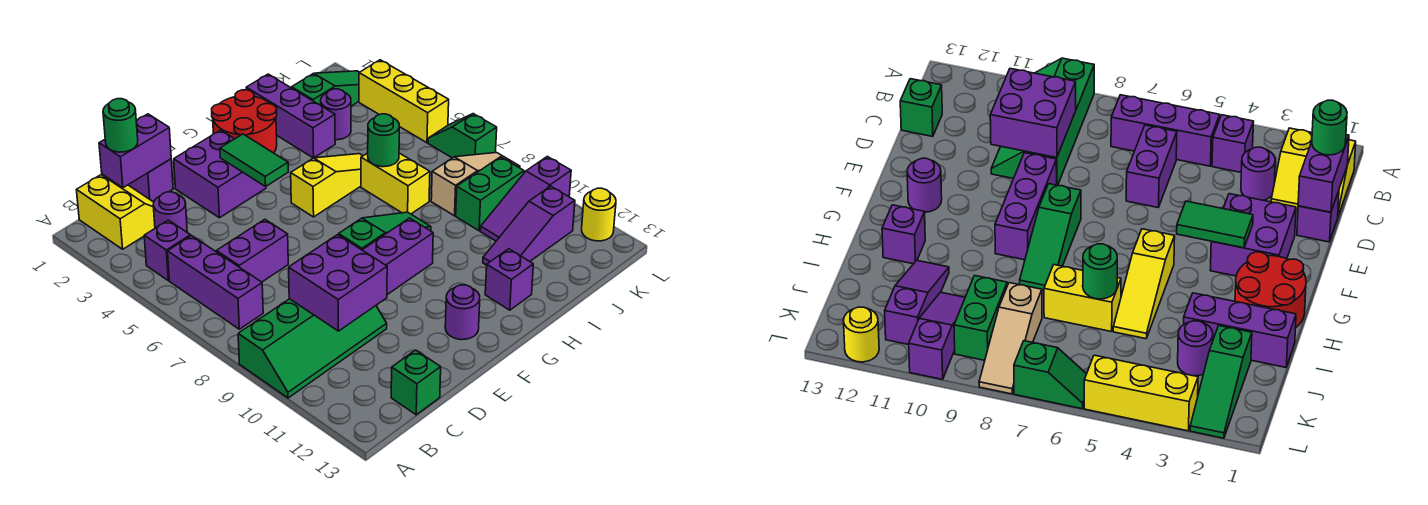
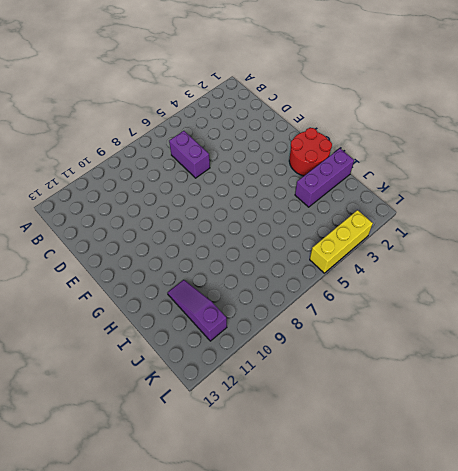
none -> green 2x4 slope [238,299,387,398]
none -> yellow 2x2 slope [77,175,155,249]
none -> purple 1x1 brick [144,220,191,281]
none -> purple 1x3 brick [168,236,263,329]

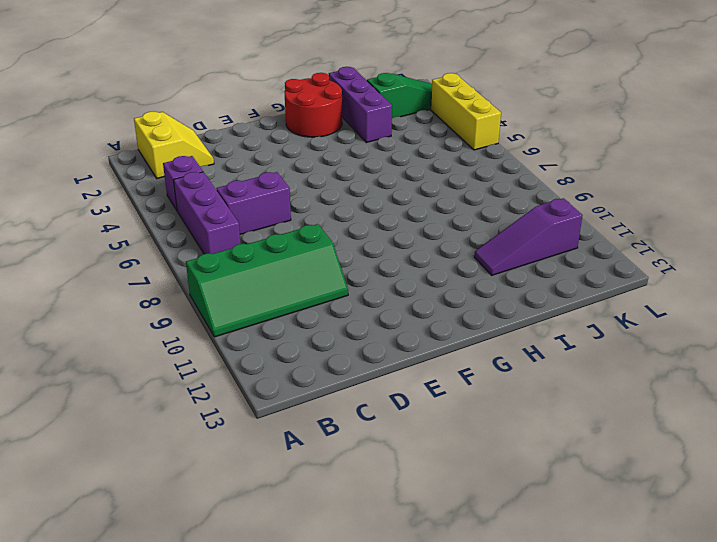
none -> purple 1x1 round brick [153,192,187,232]
none -> green 1x1 brick [391,350,441,415]
none -> purple 1x1 brick [129,159,173,201]
none -> purple 2x2 brick [174,130,266,218]

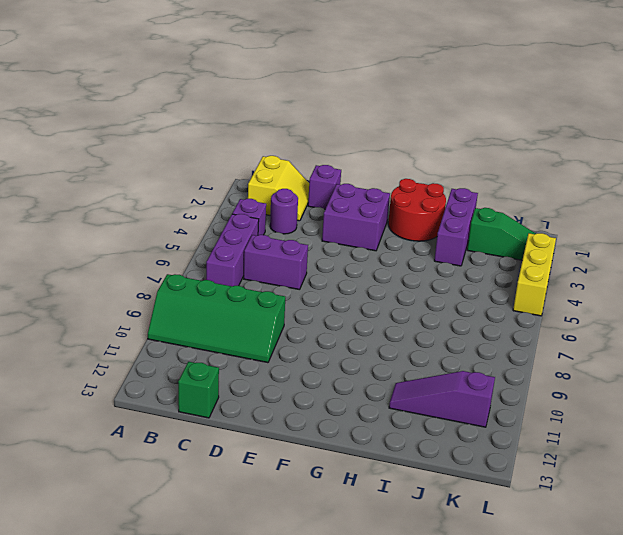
none -> purple 1x3 brick [363,218,433,295]
none -> green 1x3 slope [339,212,431,250]
none -> purple 1x1 round brick [445,285,480,340]
none -> yellow 1x3 slope [291,154,362,217]

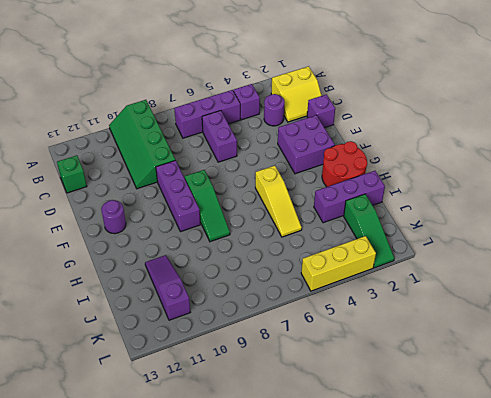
none -> purple 1x1 brick [485,249,533,310]
none -> yellow 1x2 brick [361,153,430,214]
none -> purple 1x1 round brick [321,89,351,140]
none -> tan 1x3 slope [431,153,520,216]

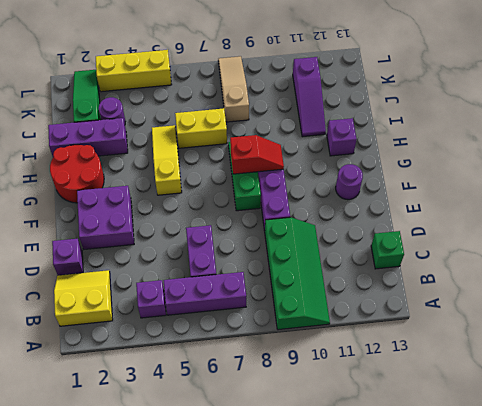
red 1x2 slope [230,135,284,174] -> none
none -> purple 1x1 round brick [153,192,187,232]
none -> green 1x2 brick [456,157,524,231]
none -> purple 1x3 slope [480,156,571,241]
none -> green 1x2 slope [428,114,497,158]

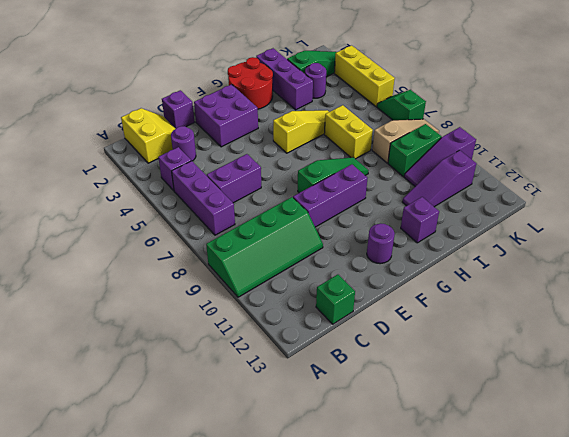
none -> yellow 1x1 round brick [582,188,616,241]
none -> purple 1x2 brick [99,114,171,188]
none -> purple 2x2 brick [289,235,387,331]
none -> green 1x2 tile [220,134,288,186]

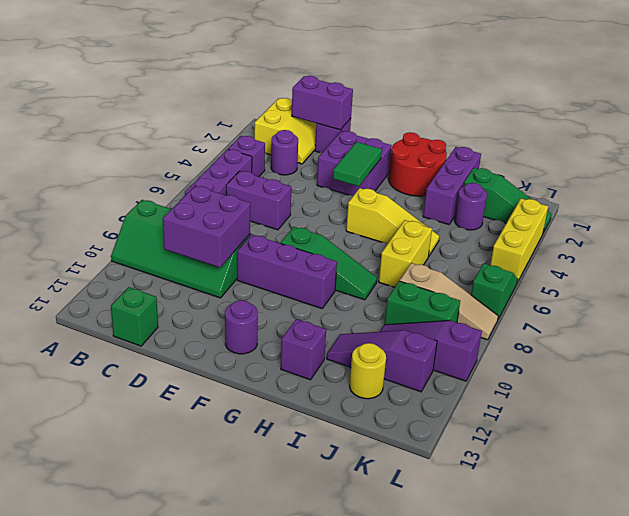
yellow 1x1 round brick [350,343,386,399] -> yellow 1x1 round brick moved to [582,188,616,241]
none -> green 1x1 round brick [368,114,399,167]
none -> green 1x1 round brick [103,99,138,152]

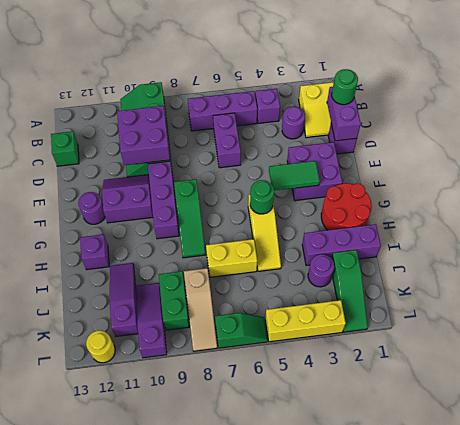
purple 2x2 slope [102,175,153,223] -> none
green 1x1 round brick [250,180,274,214] -> green 1x1 round brick moved to [368,114,399,167]

